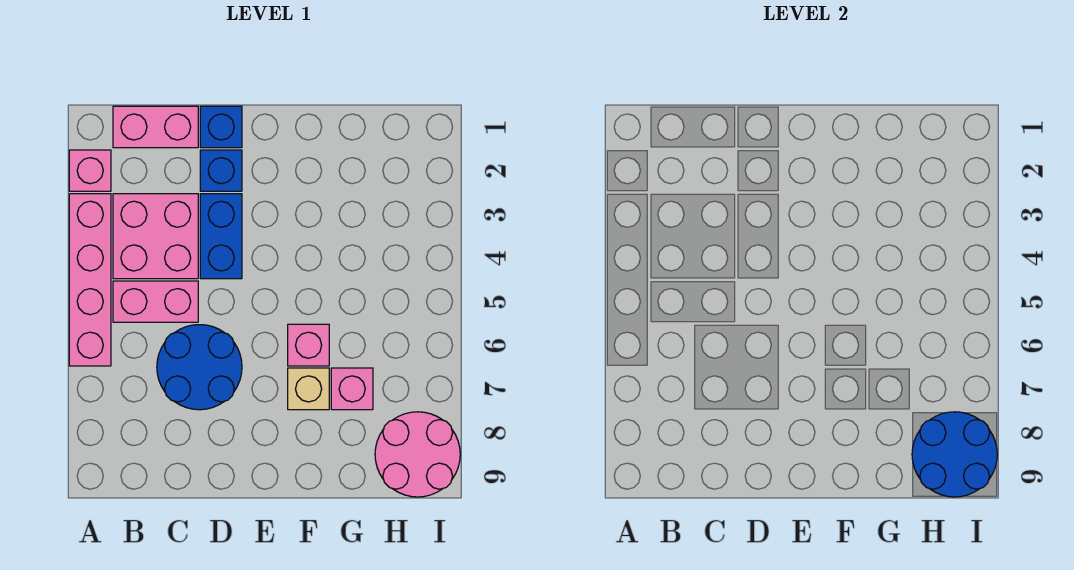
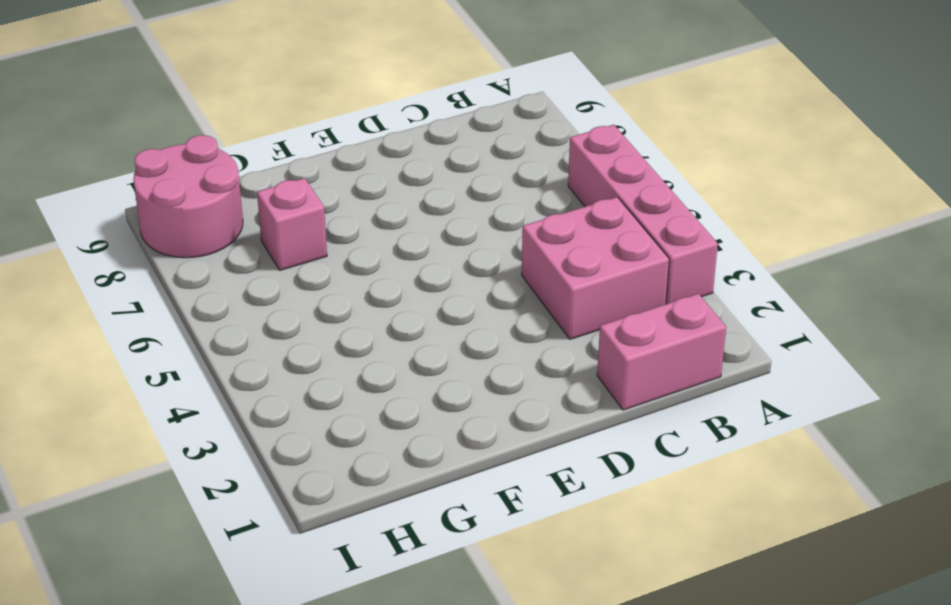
none -> pink 1x1 brick [69,150,111,191]
none -> pink 1x2 brick [113,281,198,322]
none -> blue 2x2 round brick [157,325,242,410]

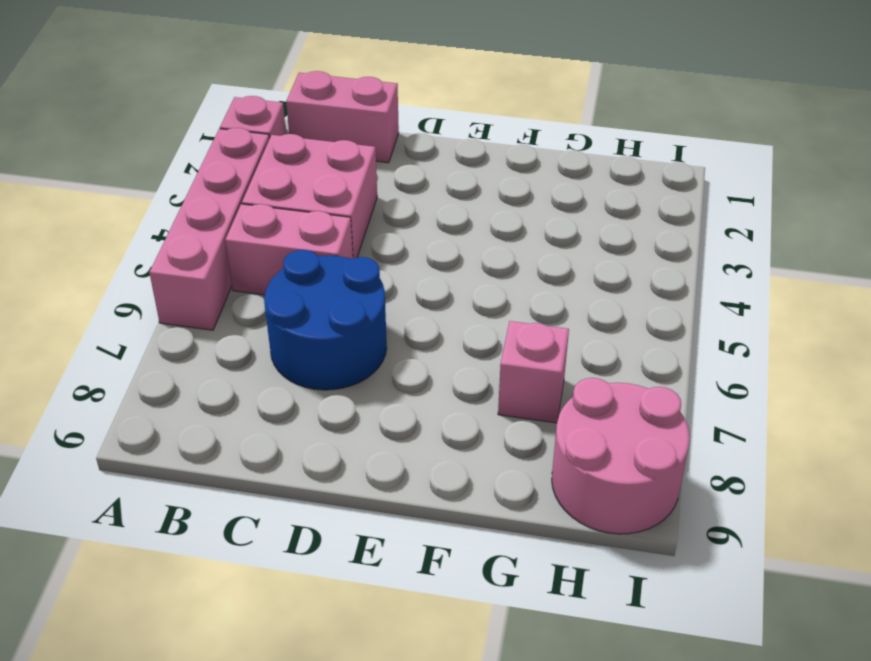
none -> blue 1x1 brick [200,106,242,148]
none -> blue 1x1 brick [200,150,242,191]
none -> blue 1x2 brick [200,194,242,279]

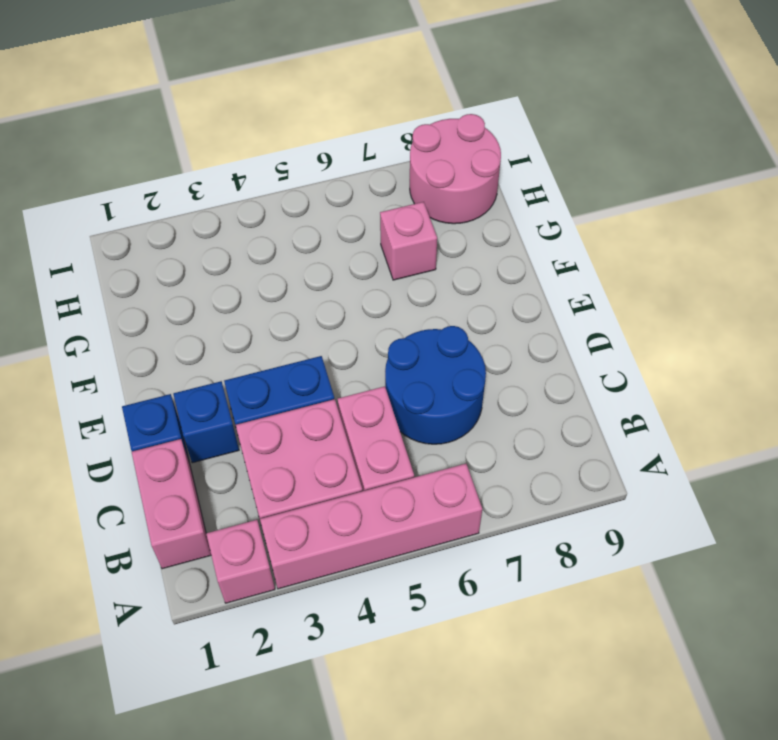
none -> pink 1x1 brick [288,324,329,366]
none -> tan 1x1 brick [288,368,329,410]
none -> blue 2x2 round brick [912,412,997,497]

